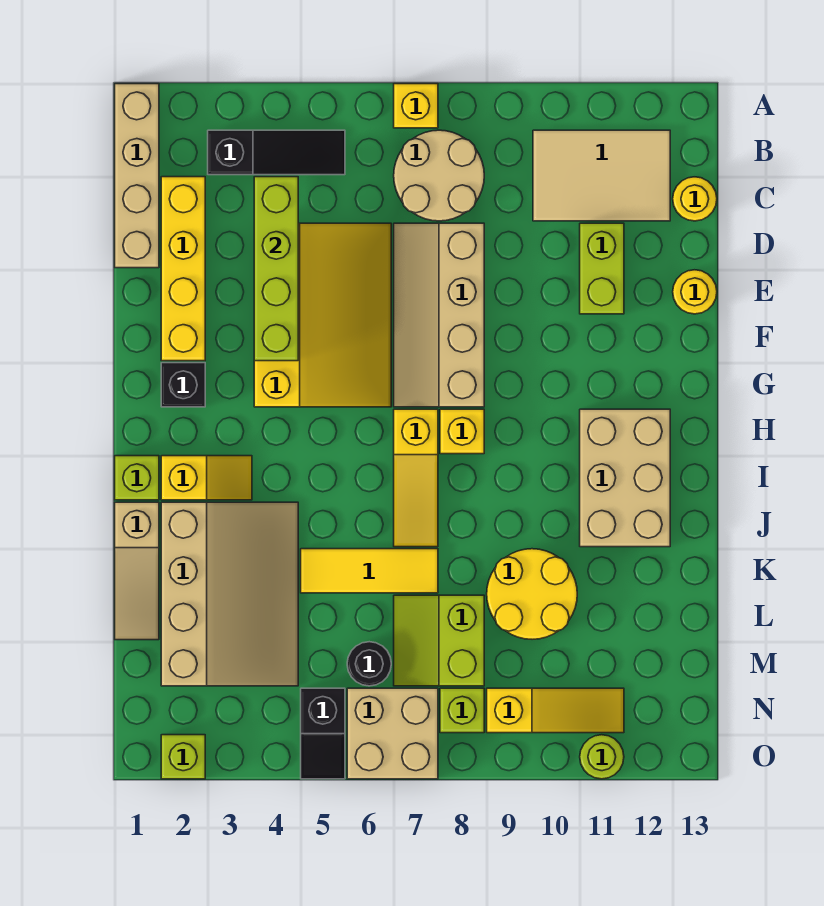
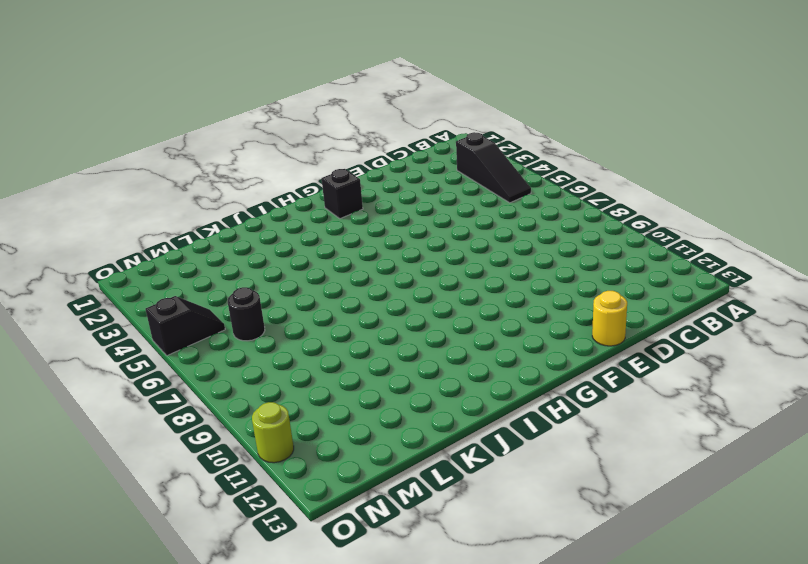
black 1x2 slope [145,296,225,356] -> black 1x2 slope turned to [301,688,345,779]
none -> tan 1x4 brick [115,84,159,268]
none -> yellow 1x1 brick [394,84,438,128]
none -> tan 2x2 round brick [394,130,484,221]
none -> tan 2x3 tile [533,130,670,221]

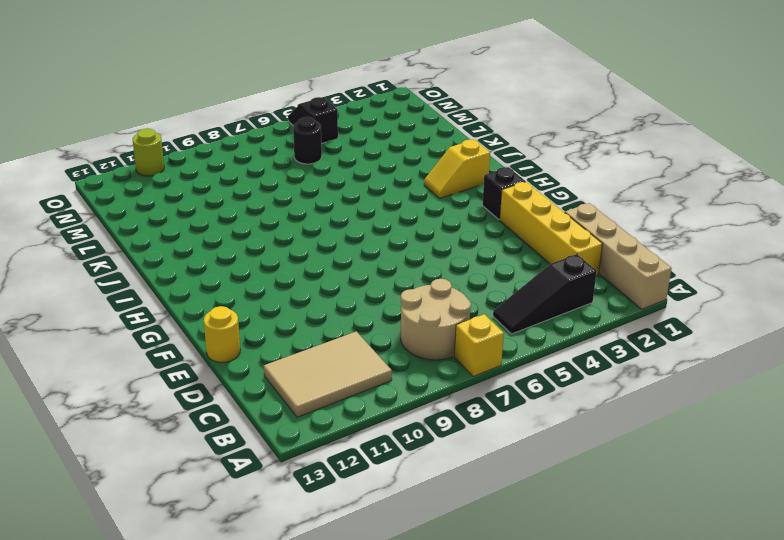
none -> yellow 1x1 round brick [673,177,717,221]
none -> yellow 3x4 slope [254,223,391,407]
none -> tan 2x4 slope [394,223,484,407]
none -> lime 1x2 brick [580,223,624,314]

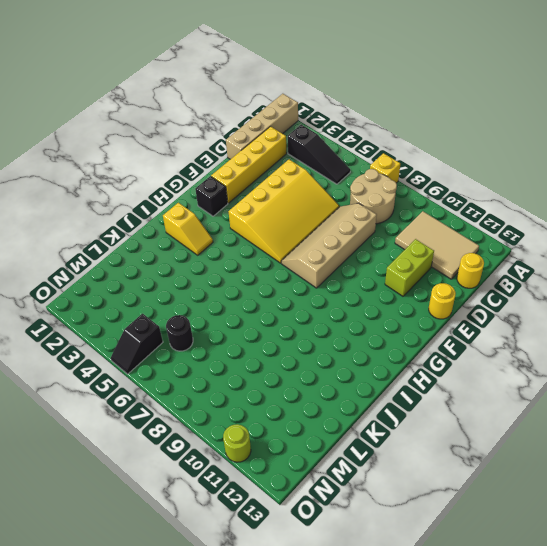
none -> yellow 1x3 slope [394,409,438,547]
none -> yellow 1x1 brick [440,409,484,454]
none -> tan 2x3 brick [580,409,670,547]
none -> lime 1x1 brick [115,456,159,500]

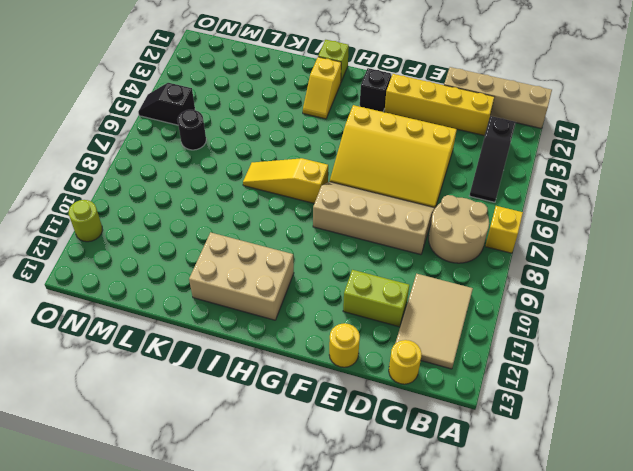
none -> yellow 1x1 brick [440,409,484,454]
none -> tan 1x3 slope [115,502,159,640]
none -> tan 3x4 slope [161,502,298,686]
none -> yellow 1x3 tile [301,549,438,593]

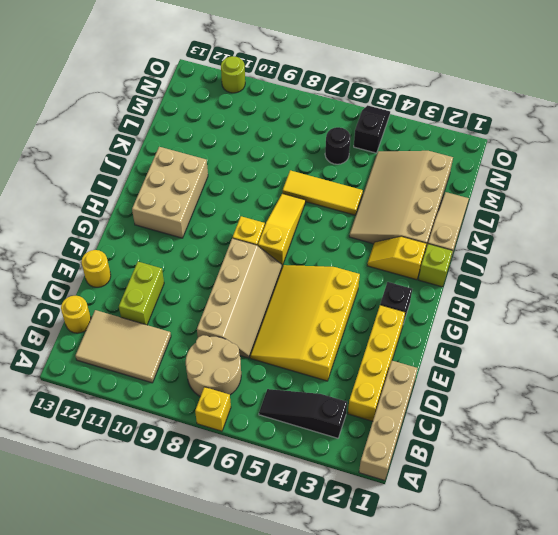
none -> yellow 2x2 round brick [487,549,577,639]
none -> lime 2x2 slope [394,595,484,686]
none -> tan 2x2 brick [347,688,438,779]
none -> lime 1x1 brick [440,688,484,733]

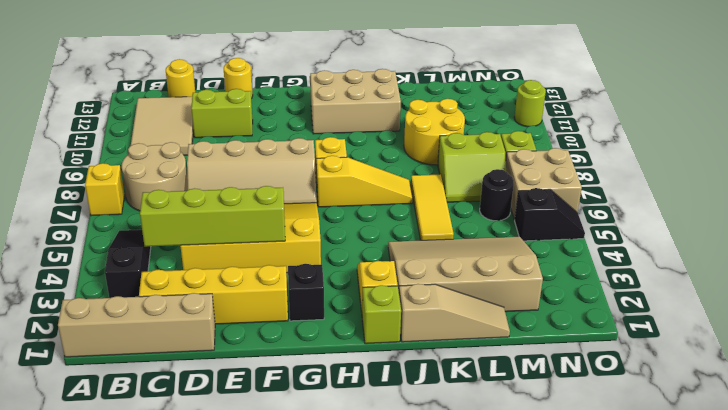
none -> yellow 1x3 slope [487,688,624,733]
none -> lime 1x1 brick [161,735,205,779]

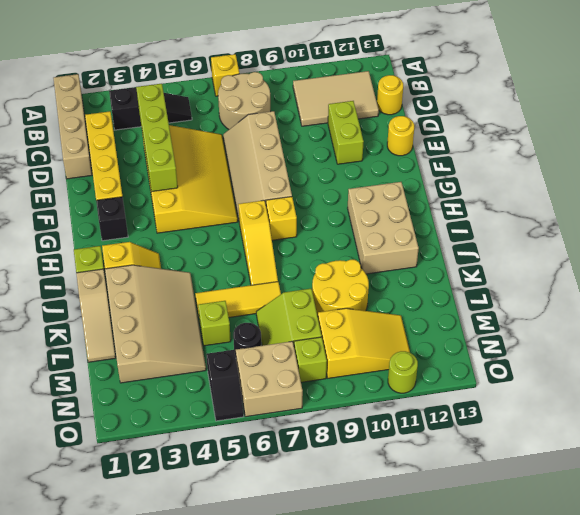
lime 1x1 brick [198,301,231,346] -> lime 1x1 brick moved to [161,735,205,779]
yellow 2x3 slope [318,308,410,378] -> yellow 1x3 slope [487,688,624,733]

